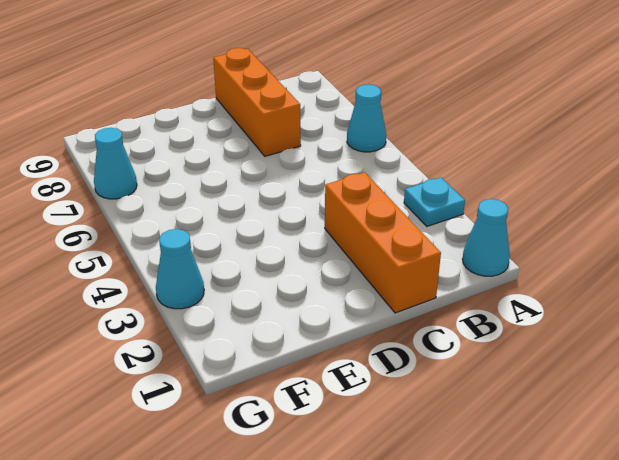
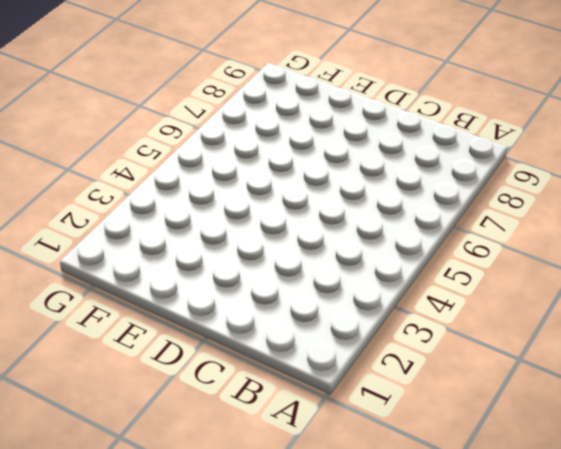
none -> cyan 1x1 cone [463,199,510,276]
none -> cyan 1x1 plate [404,178,465,226]

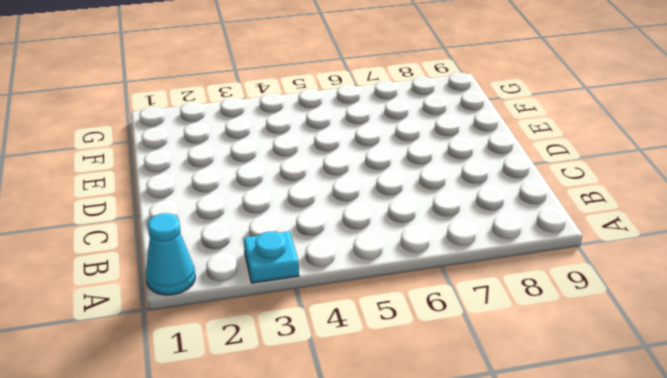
none -> cyan 1x1 cone [347,84,386,152]
none -> orange 1x3 brick [325,172,441,313]

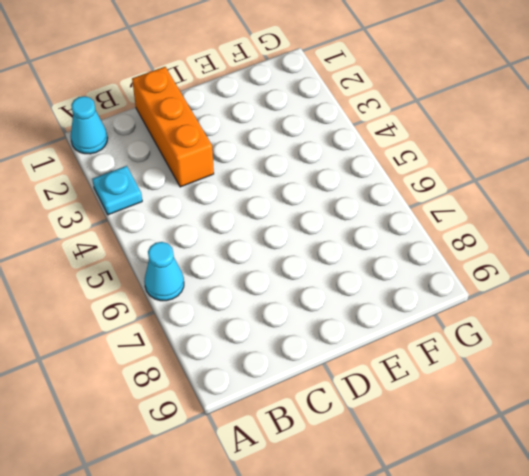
none -> orange 1x3 brick [213,48,301,156]
none -> cyan 1x1 cone [156,229,204,309]

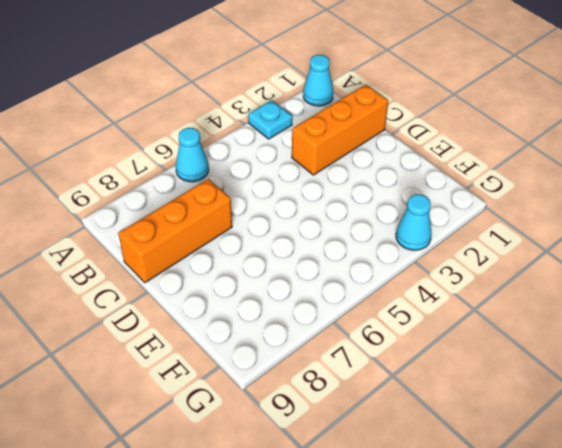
none -> cyan 1x1 cone [94,128,137,199]

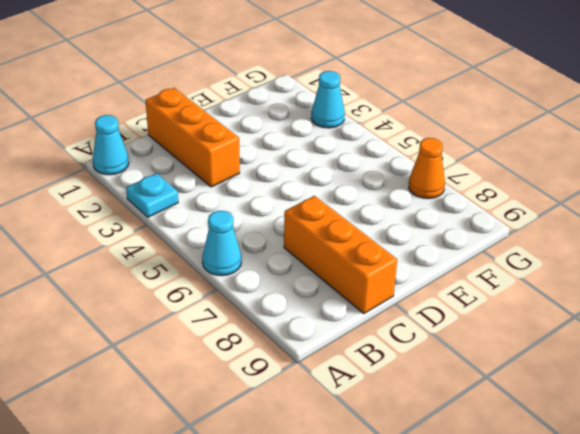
orange 1x1 cone [409,138,445,199] -> cyan 1x1 cone [94,128,137,199]

